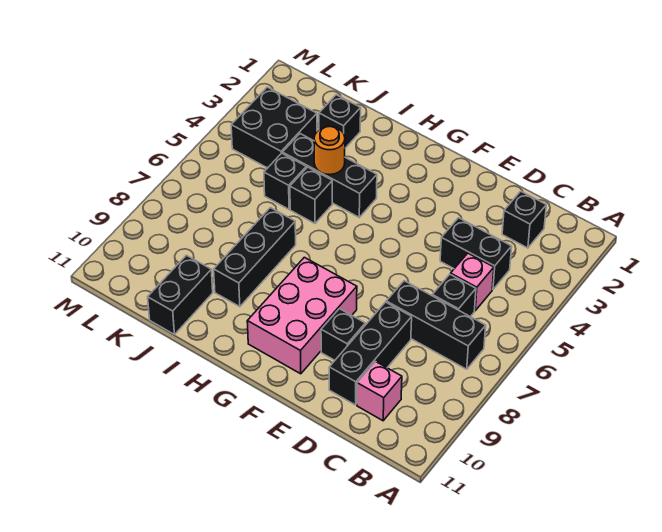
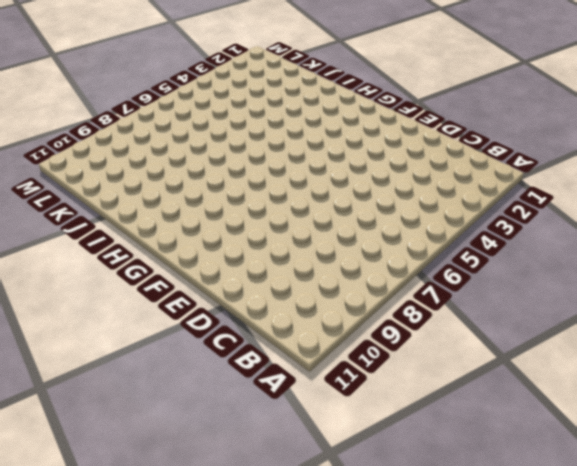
none -> black 1x3 brick [386,281,486,369]
none -> black 1x1 brick [502,191,546,248]
none -> black 1x2 brick [440,218,512,290]

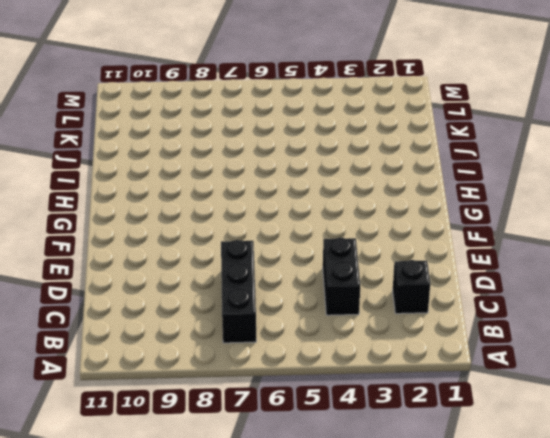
none -> pink 1x1 brick [451,253,494,311]
none -> black 1x1 brick [432,274,476,317]
none -> pink 1x1 brick [357,362,402,421]

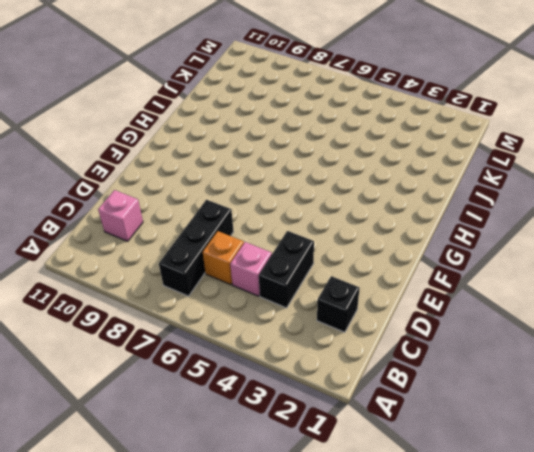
orange 1x1 brick [203,231,244,285] -> black 1x1 brick [432,274,476,317]
none -> black 1x3 brick [329,302,412,405]
none -> black 1x1 brick [321,309,365,360]
none -> pink 2x3 brick [247,257,357,374]

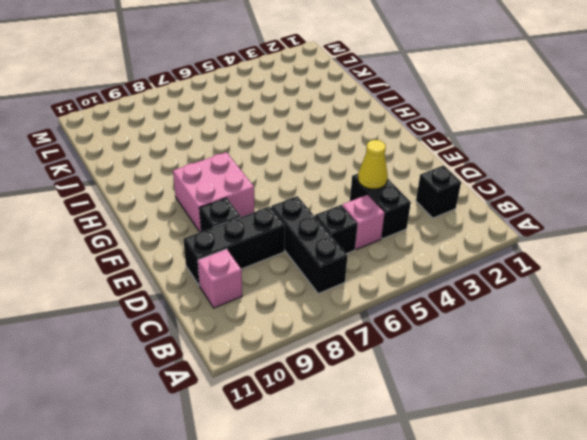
yellow 1x1 cone [358,140,388,189] -> none
pink 2x2 brick [173,152,254,232] -> pink 2x3 brick [247,257,357,374]
none -> black 1x3 brick [283,134,377,217]
none -> black 1x1 brick [290,167,332,223]
none -> black 1x3 brick [214,208,296,307]

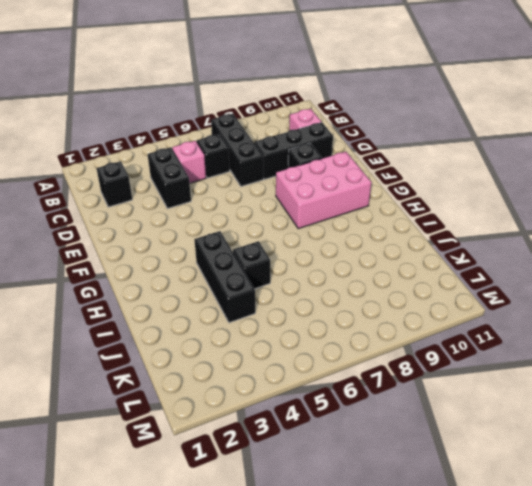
none -> black 1x3 brick [214,208,296,307]
none -> black 1x1 brick [319,95,361,148]
none -> black 1x1 brick [264,153,306,209]

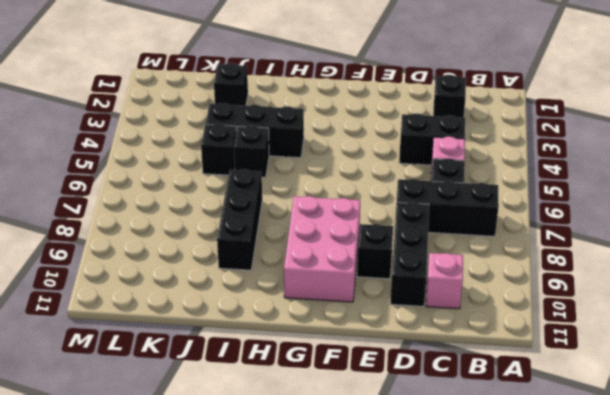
none -> black 1x2 brick [148,255,213,335]
none -> black 2x2 brick [231,87,317,168]
none -> orange 1x1 round brick [314,126,345,175]

